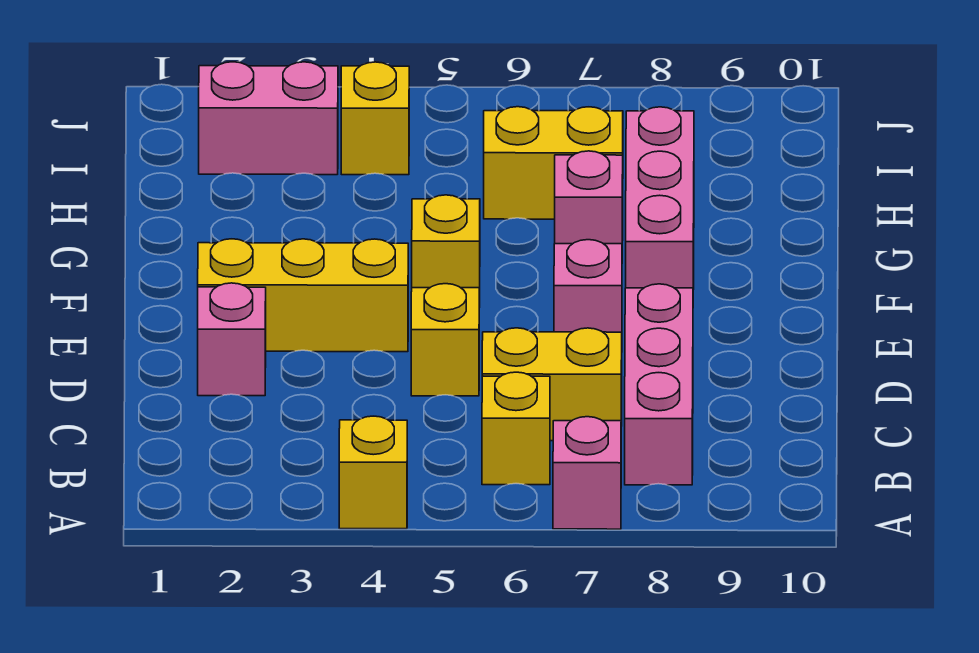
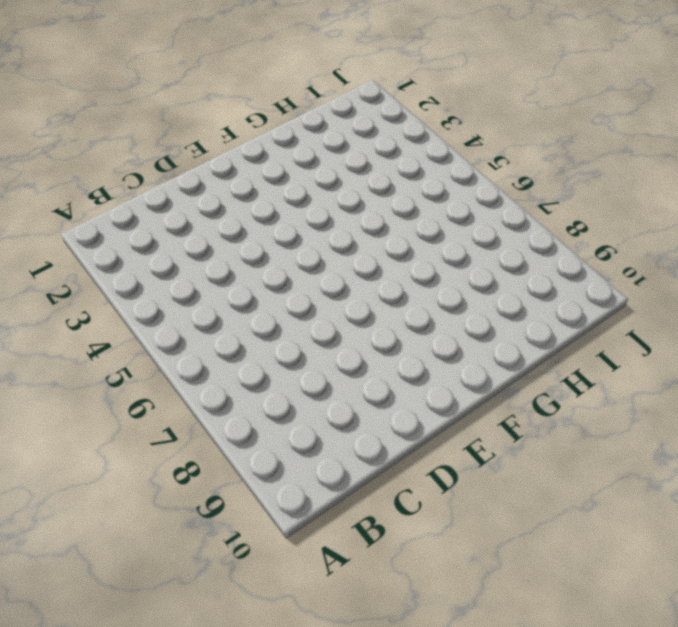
none -> yellow 1x1 brick [339,416,407,529]
none -> pink 1x1 brick [553,417,621,529]
none -> yellow 1x1 brick [482,372,550,485]

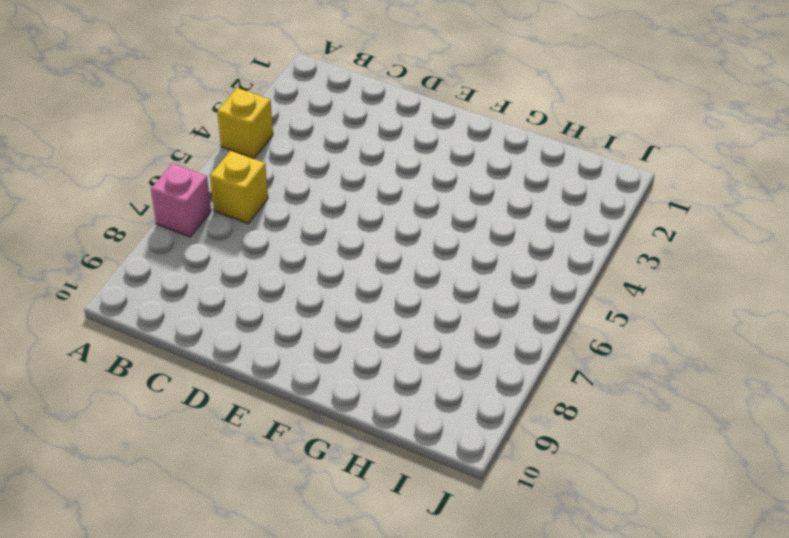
none -> pink 1x3 brick [625,284,693,485]
none -> yellow 1x2 brick [482,328,622,441]
none -> pink 1x1 brick [198,283,266,396]

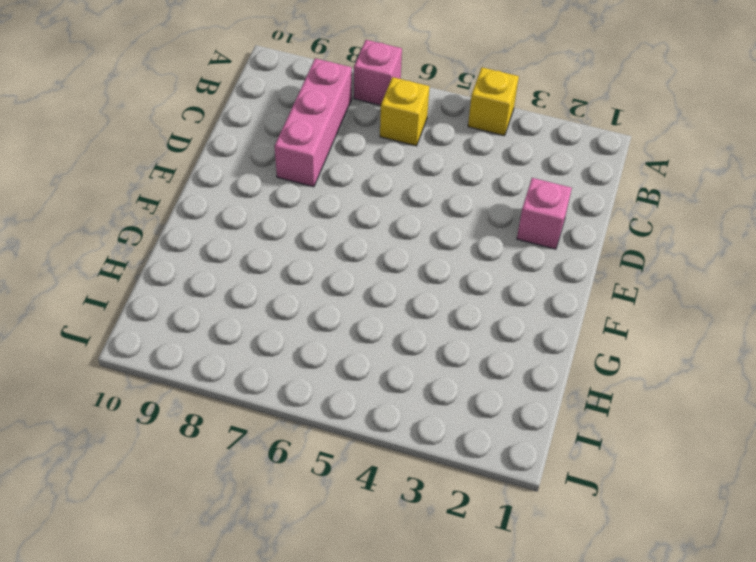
none -> yellow 1x2 brick [482,328,622,441]
none -> yellow 1x1 brick [411,284,479,396]
none -> yellow 1x3 brick [198,239,408,352]

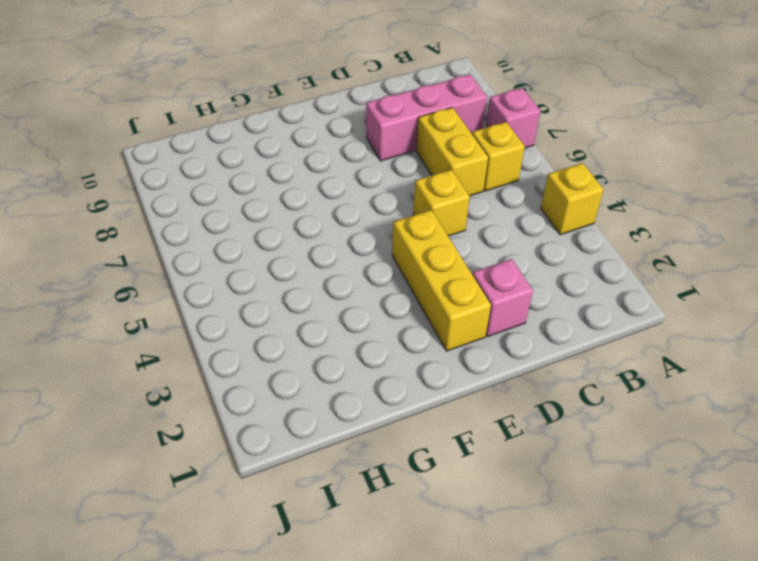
none -> pink 1x1 brick [554,240,622,333]
none -> yellow 1x1 brick [412,195,480,307]
none -> pink 1x3 brick [626,107,694,289]

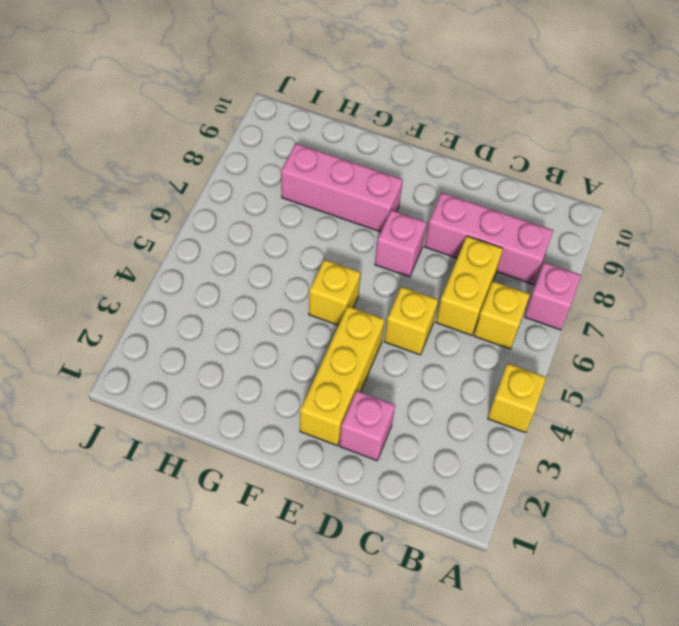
none -> pink 1x1 brick [555,151,623,244]
none -> yellow 1x2 brick [484,107,623,219]
none -> pink 1x2 brick [199,62,338,175]

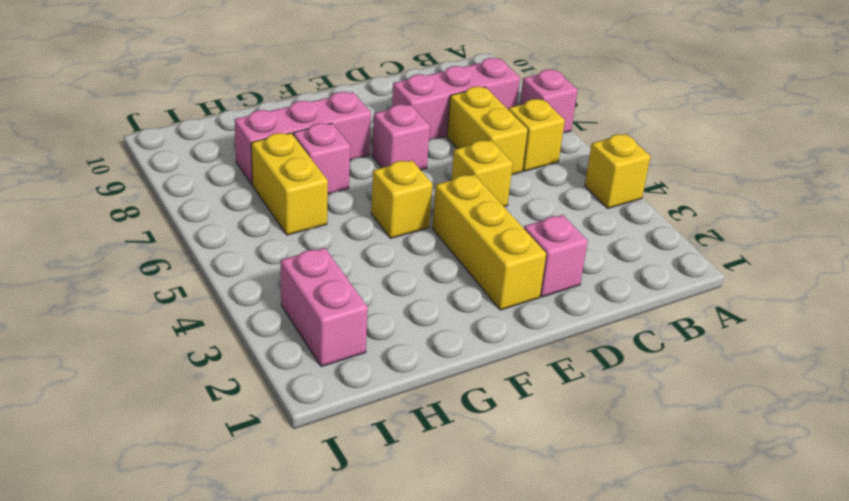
none -> yellow 1x1 brick [341,62,409,175]

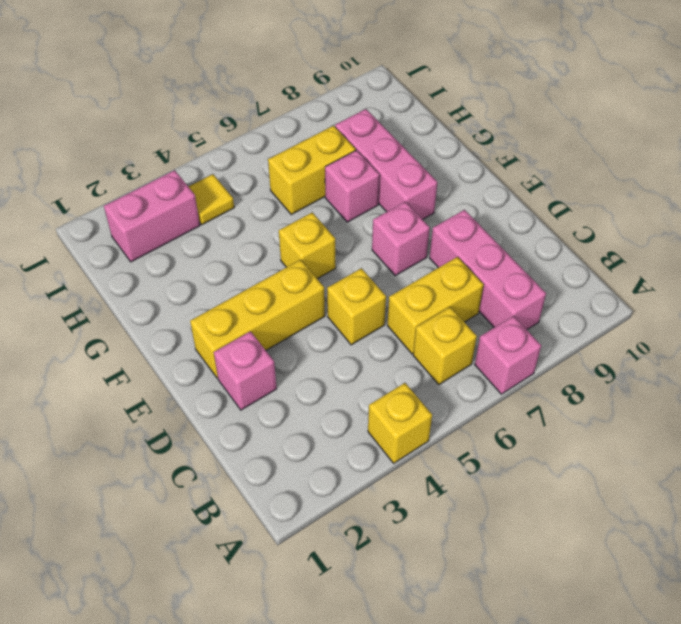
yellow 1x1 tile [188,174,234,225] -> yellow 1x1 brick [341,62,409,175]

